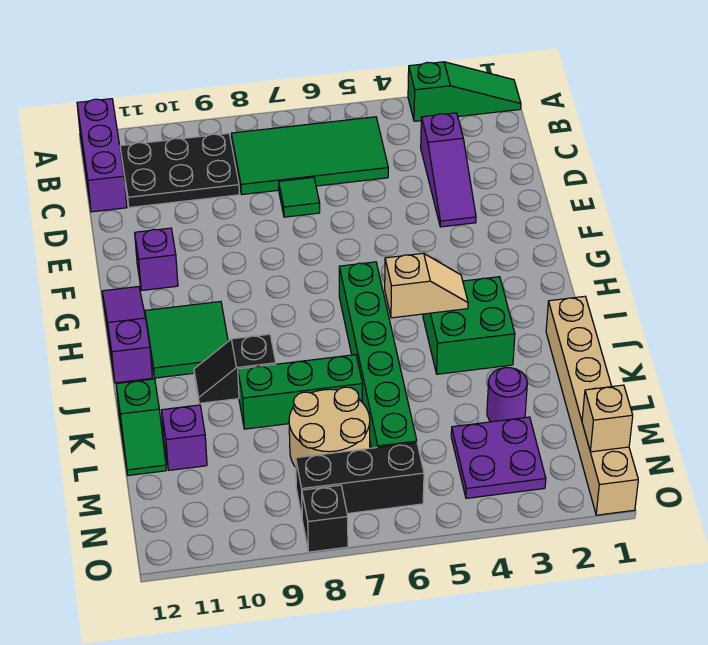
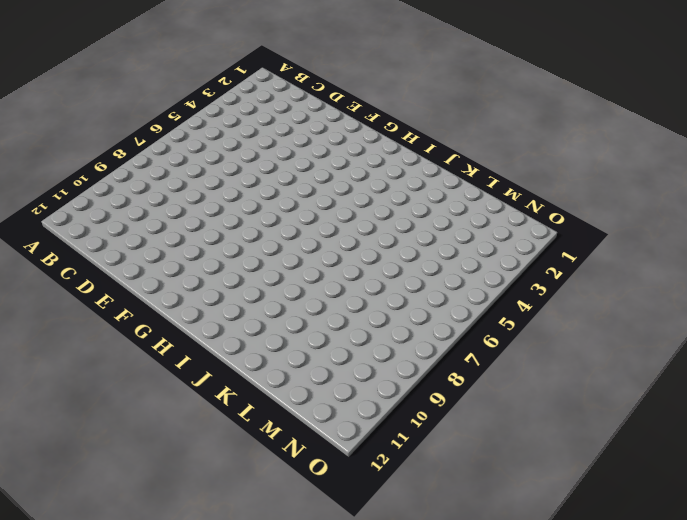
none -> green 1x3 slope [408,62,521,121]
none -> purple 1x3 brick [77,99,127,212]
none -> green 2x4 tile [231,117,388,195]

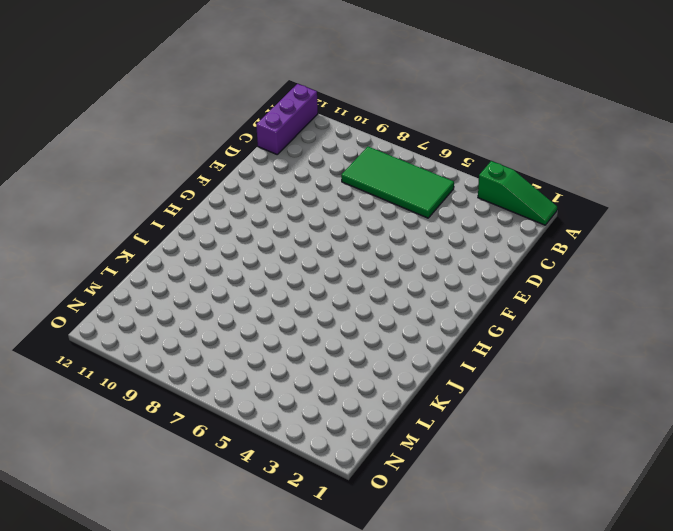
none -> black 2x3 plate [120,133,239,208]
none -> purple 1x3 slope [421,113,476,227]
none -> green 1x1 tile [279,177,320,217]

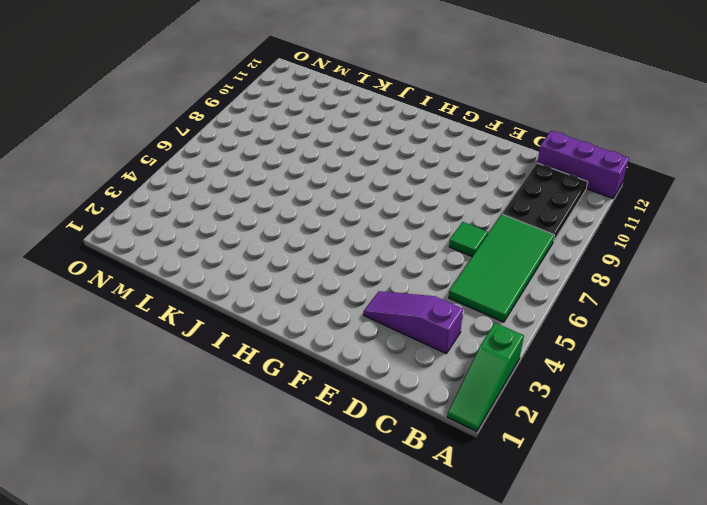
none -> purple 1x1 brick [135,228,178,291]
none -> purple 1x3 slope [102,286,152,383]
none -> green 1x6 brick [339,262,417,448]

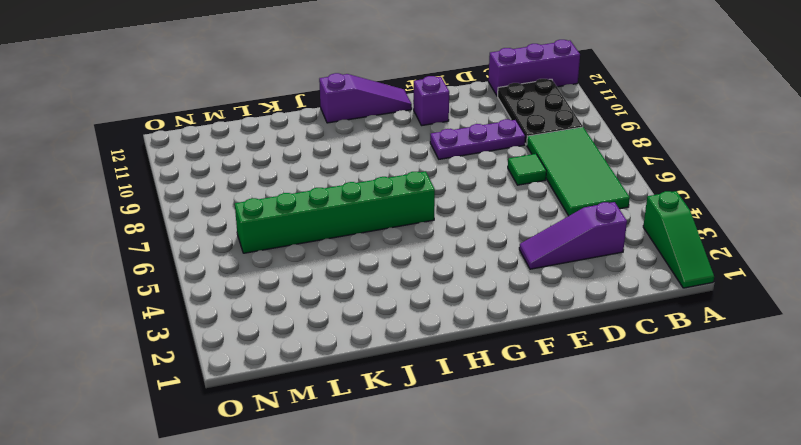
purple 1x3 plate [430,119,525,159] -> none
none -> green 2x2 tile [145,302,228,378]
none -> green 2x2 brick [423,277,515,374]
none -> tan 1x6 brick [546,296,638,515]

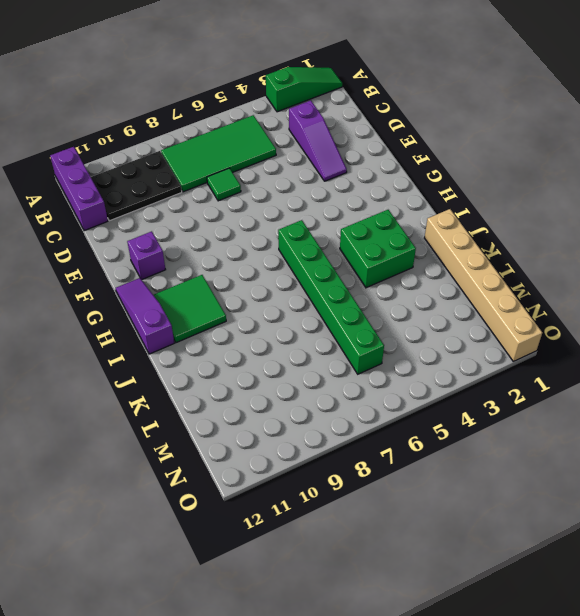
none -> black 1x2 slope [194,334,276,403]
none -> green 1x3 brick [238,355,362,429]
none -> green 1x2 slope [116,379,166,476]

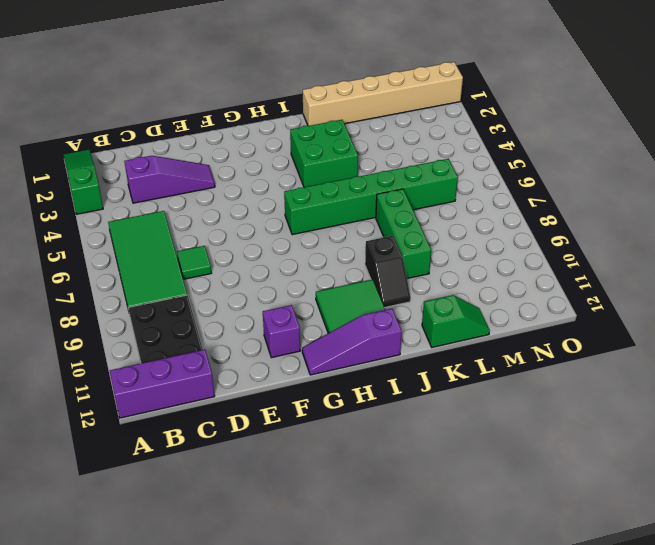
none -> purple 1x1 round brick [487,367,527,422]
none -> tan 2x2 round brick [289,387,370,467]
none -> purple 1x1 brick [162,405,207,470]

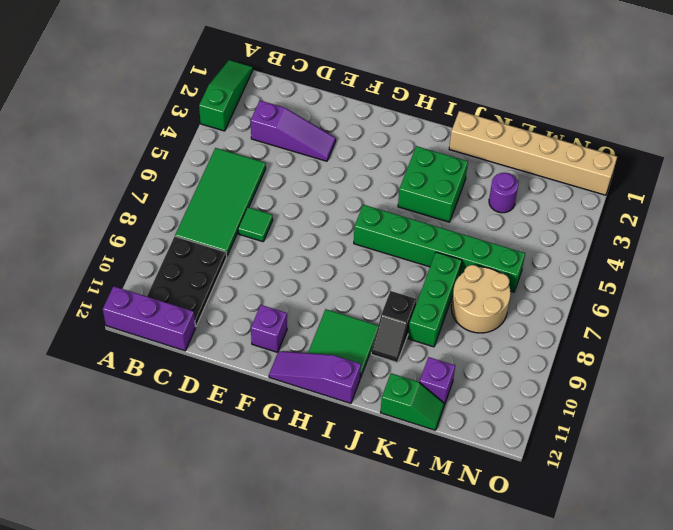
none -> purple 2x2 plate [451,417,546,498]
none -> black 1x3 brick [296,443,424,516]
none -> black 1x1 brick [302,485,348,552]

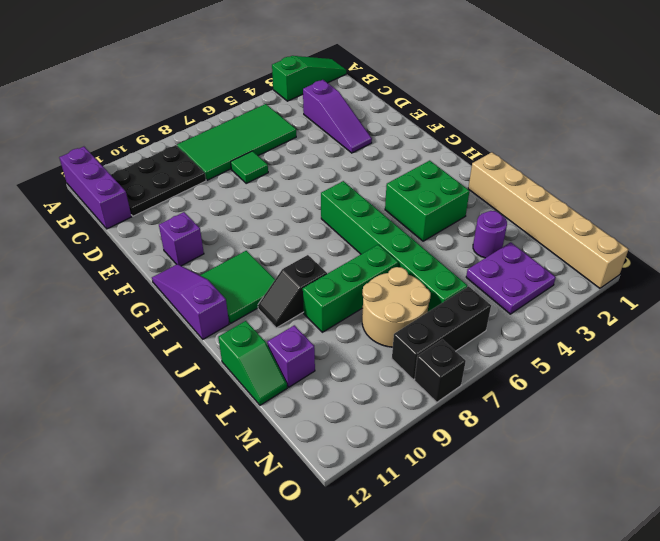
none -> tan 1x2 slope [385,253,468,318]
none -> tan 1x1 brick [582,385,633,452]

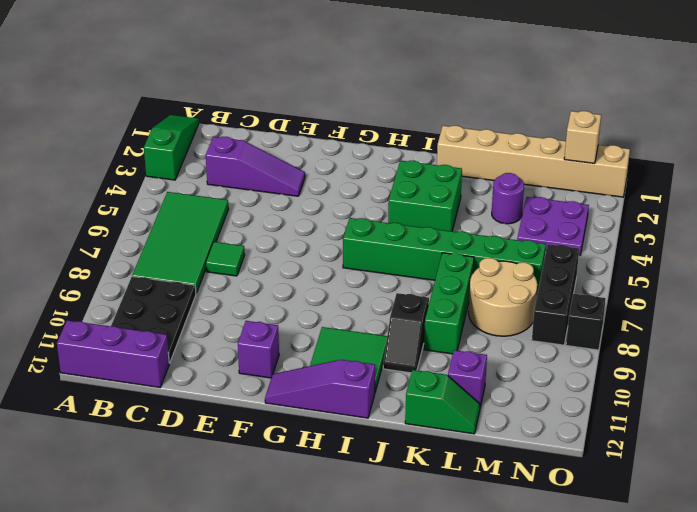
none -> tan 1x2 slope [385,253,468,318]

